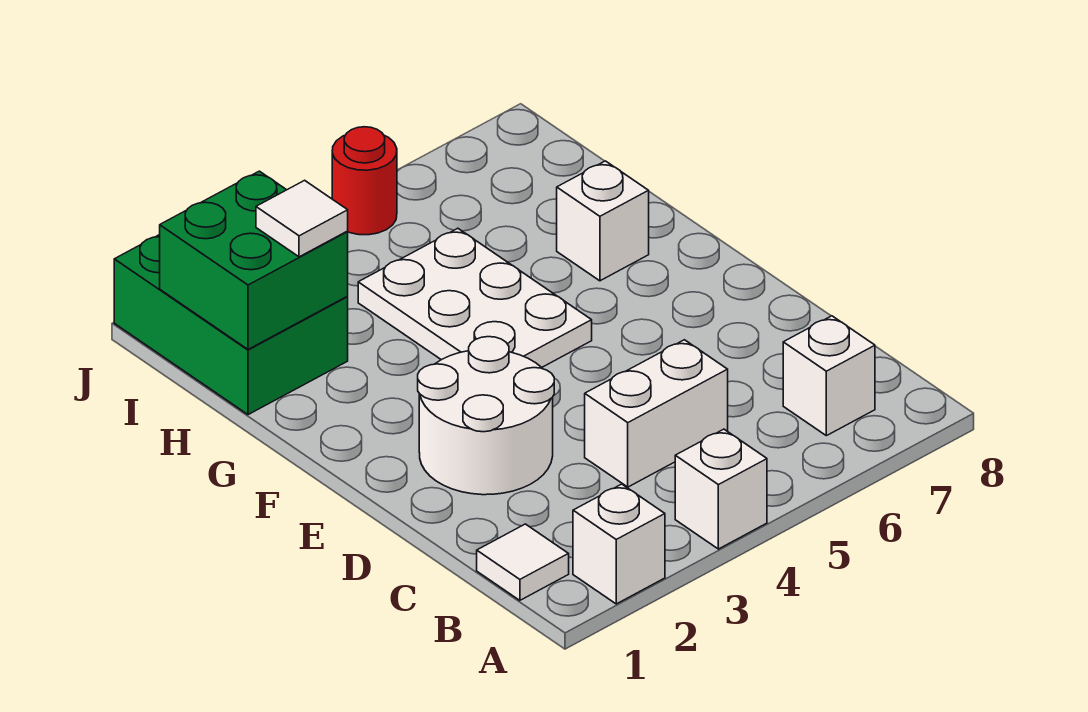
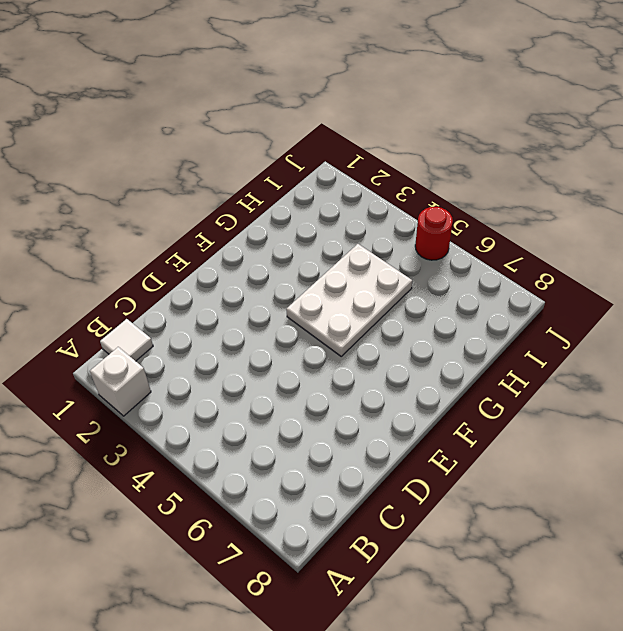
none -> white 1x1 brick [675,429,767,549]
none -> white 1x1 brick [783,316,875,436]
none -> white 1x2 brick [585,340,728,487]

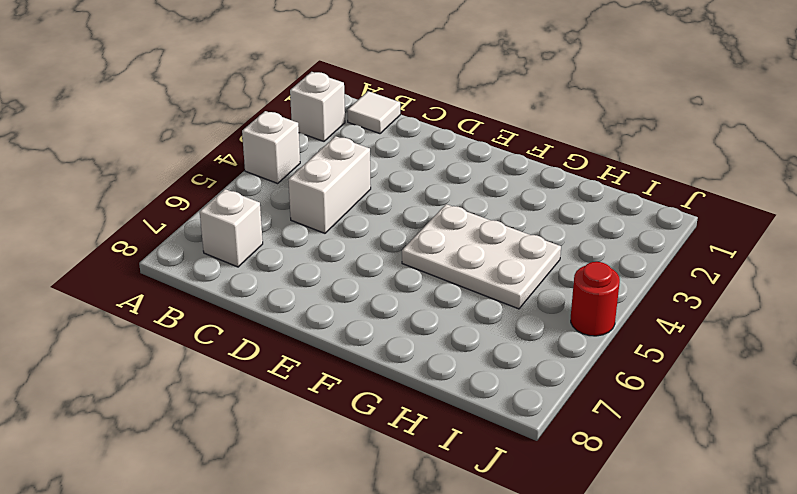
none -> white 2x2 round brick [418,337,554,495]
none -> white 1x1 brick [557,161,649,281]
none -> green 2x3 brick [114,235,348,415]

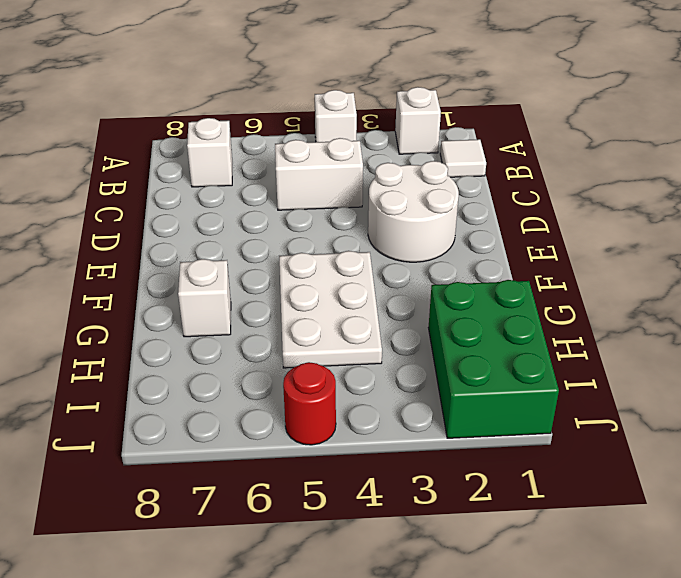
none -> green 2x2 brick [160,171,348,349]
none -> white 1x1 tile [256,180,348,257]

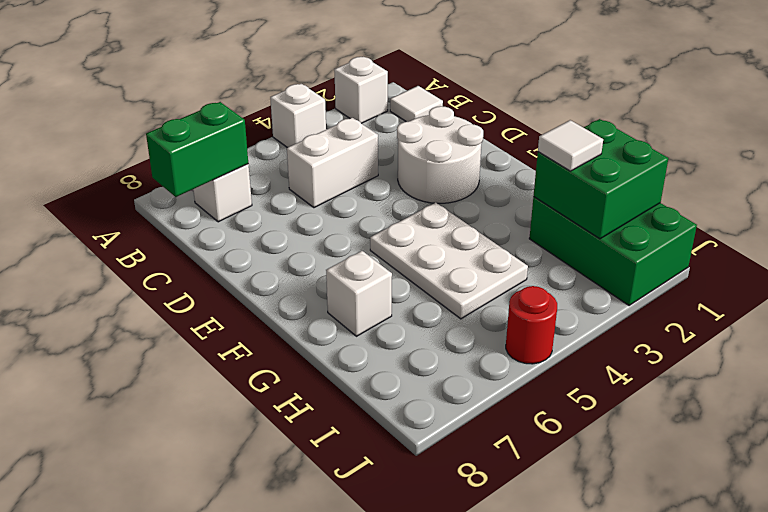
green 1x2 brick [146,102,248,197] -> none

